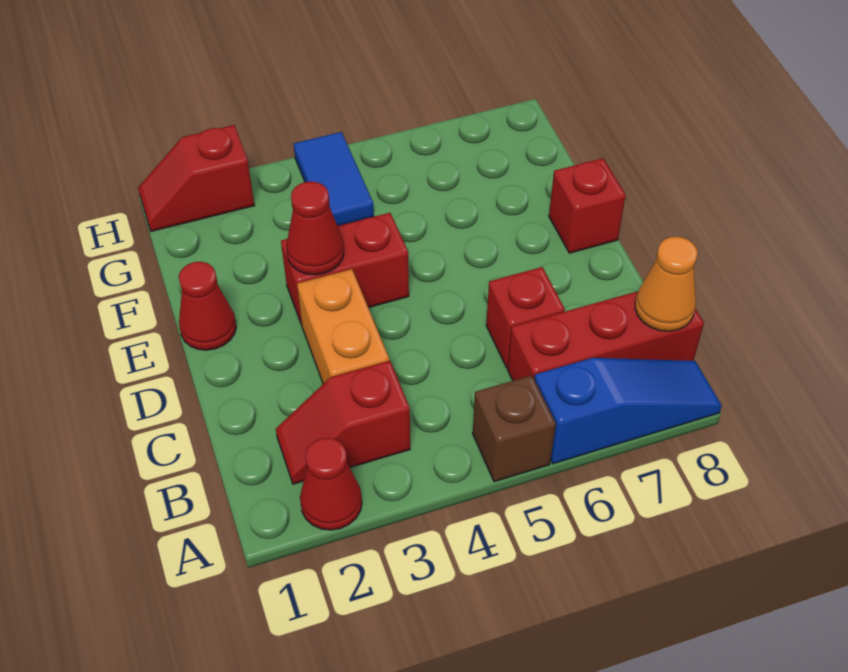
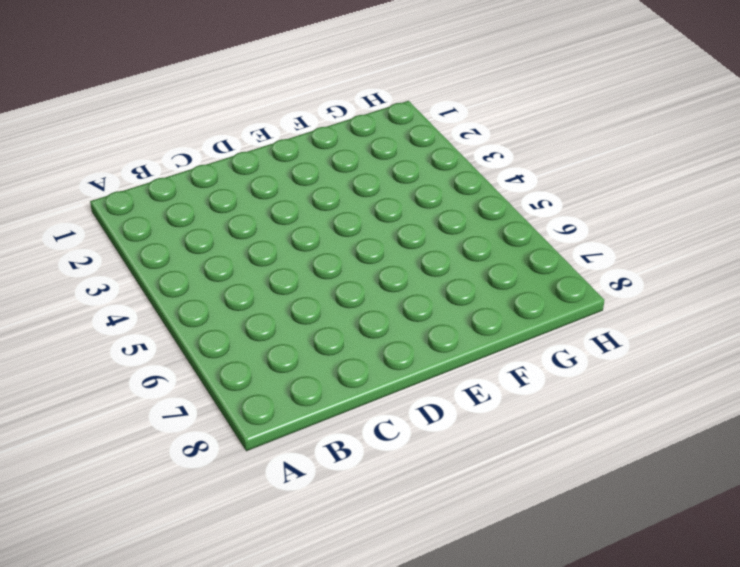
none -> red 1x1 cone [300,438,362,530]
none -> brown 1x1 brick [473,375,556,482]
none -> blue 1x3 slope [534,358,722,464]

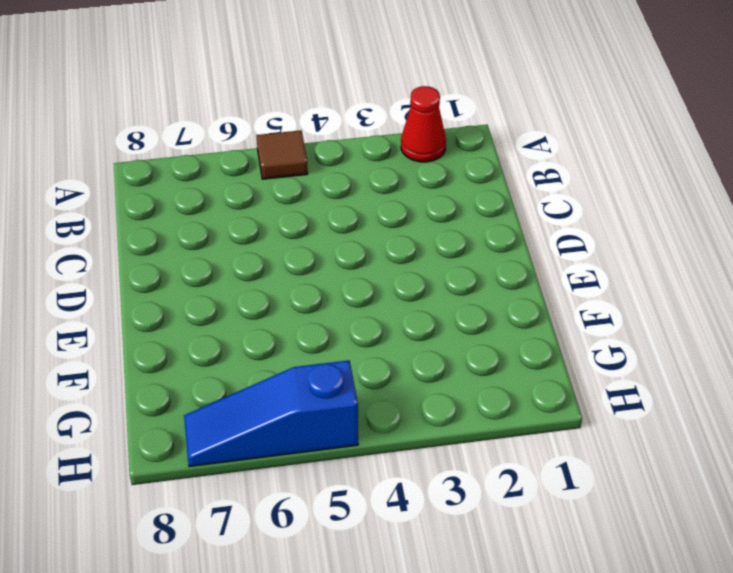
brown 1x1 tile [256,130,308,179] -> brown 1x1 brick [473,375,556,482]
blue 1x3 slope [184,360,358,467] -> blue 1x3 slope moved to [534,358,722,464]
none -> red 1x2 slope [276,361,410,484]
none -> red 1x3 brick [508,291,704,381]
none -> orange 1x2 brick [297,269,389,384]

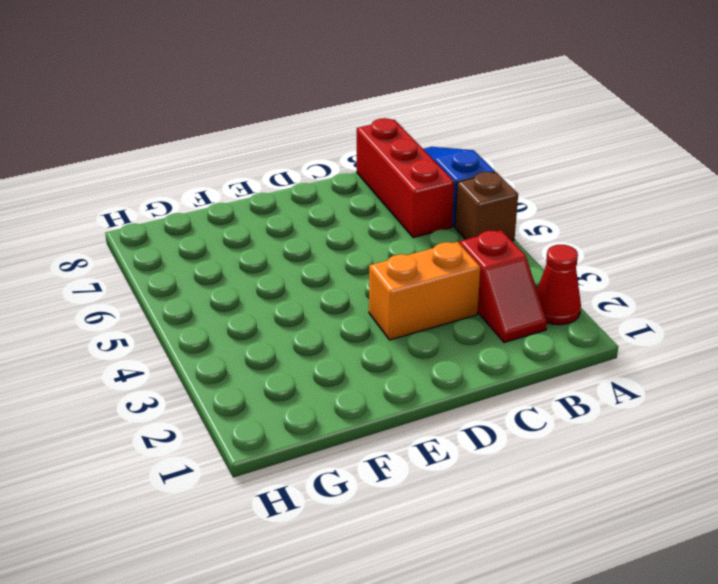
none -> red 1x1 brick [486,267,565,368]
none -> red 1x1 cone [179,262,236,350]
none -> red 1x2 brick [281,213,409,325]

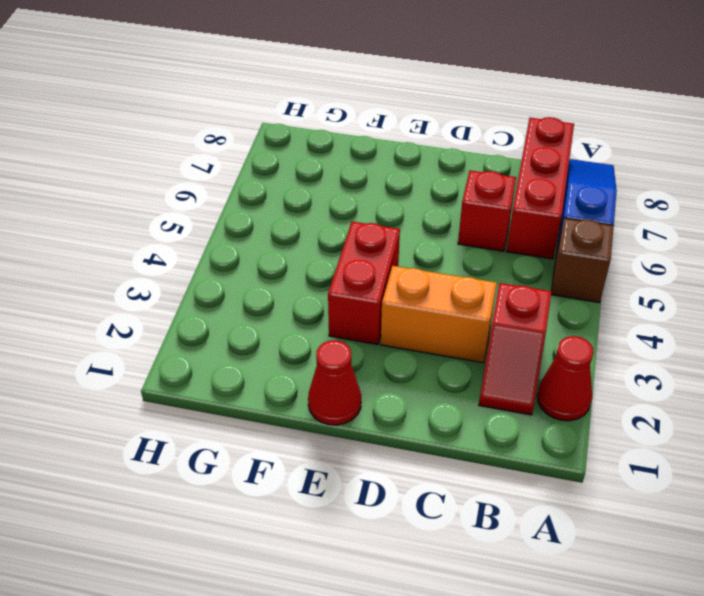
none -> red 1x1 brick [549,158,626,253]
none -> blue 1x2 tile [294,132,374,226]
none -> red 1x2 slope [138,125,255,231]

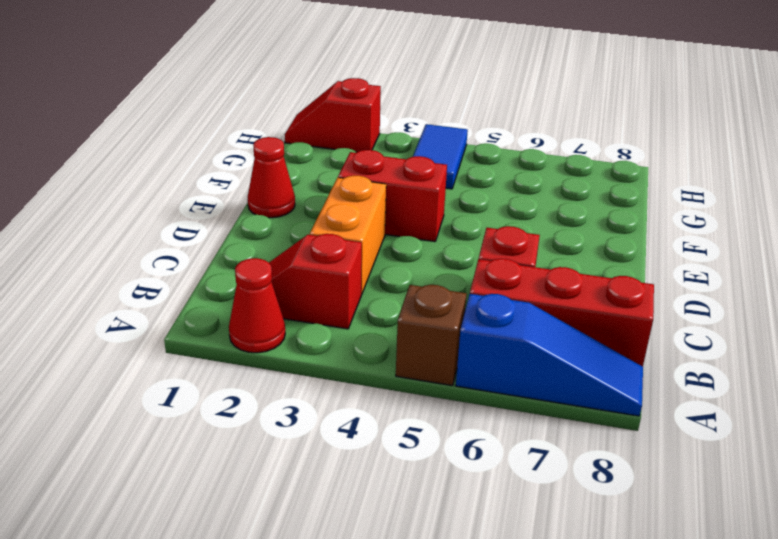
none -> red 1x1 brick [549,158,626,253]
none -> orange 1x1 cone [635,237,698,331]
none -> red 1x1 cone [286,182,344,275]

